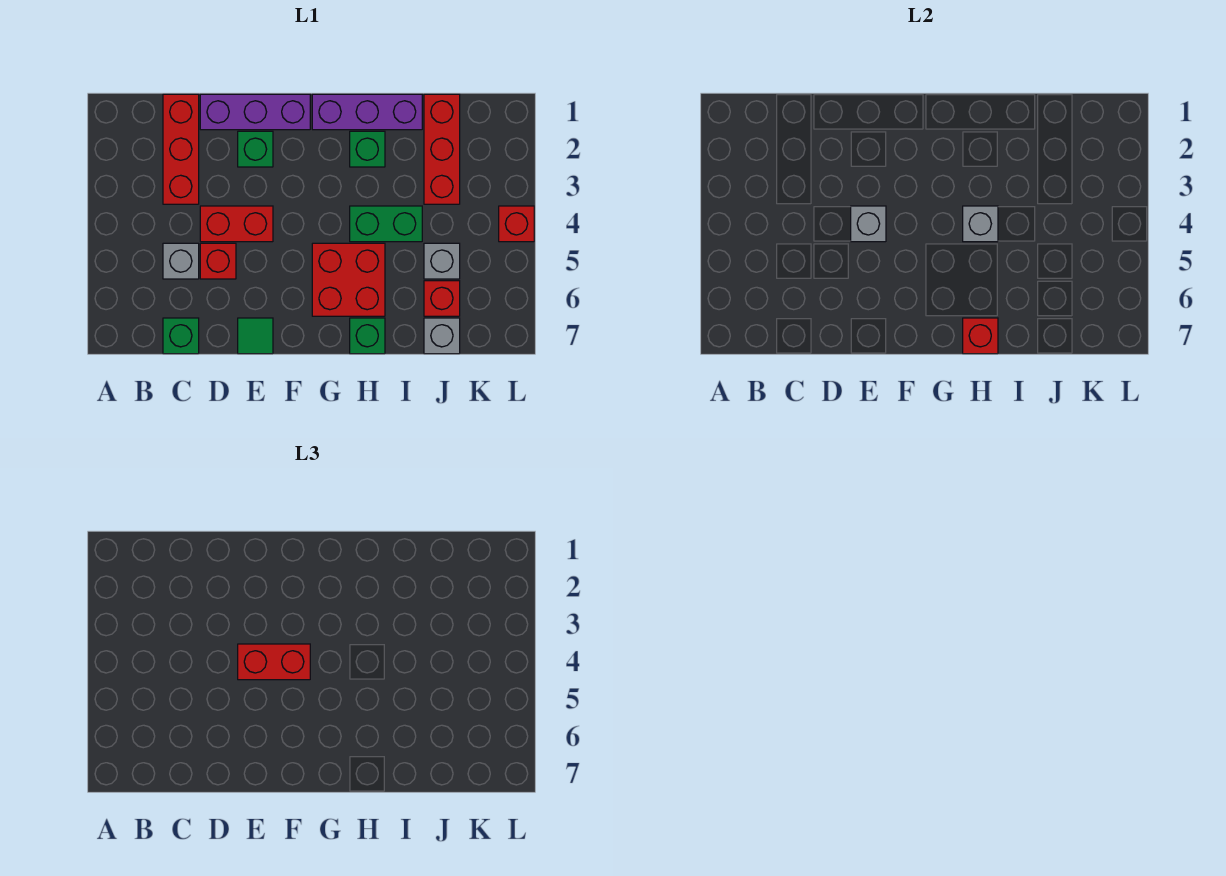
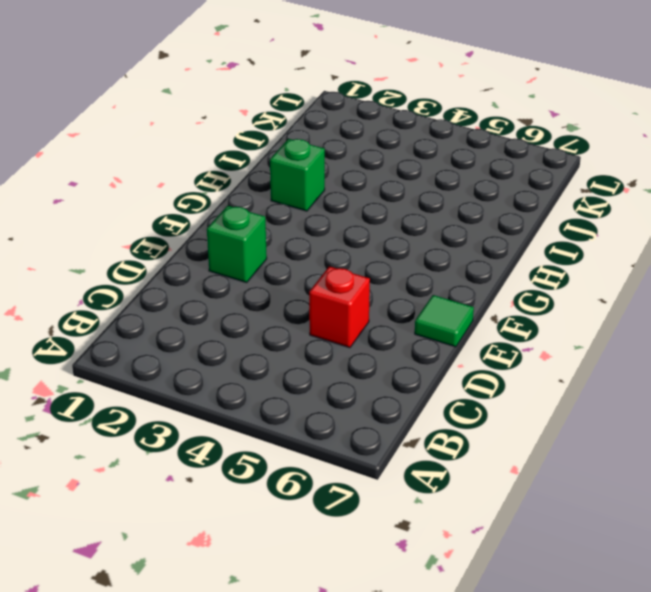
none -> red 1x3 brick [163,94,199,204]
none -> grey 1x1 brick [163,243,199,279]
none -> green 1x1 brick [163,318,199,354]

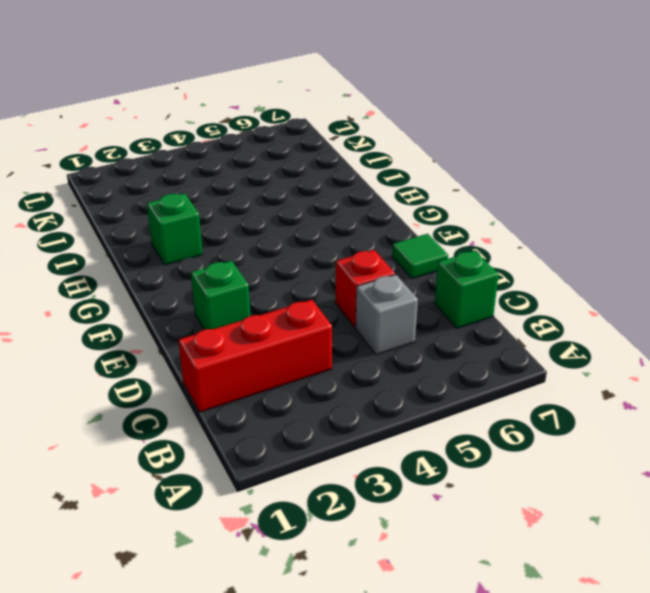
none -> purple 1x3 brick [200,94,310,130]
none -> red 1x2 brick [200,206,273,242]
none -> purple 1x3 brick [312,94,422,130]

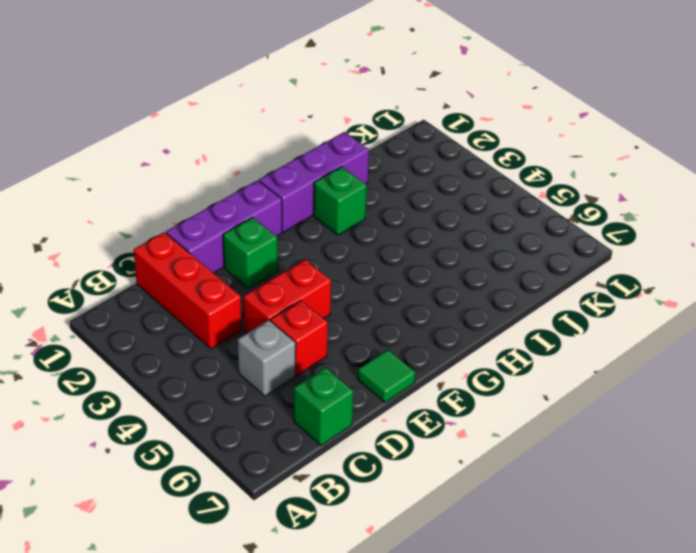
none -> red 2x2 brick [312,243,385,316]
none -> green 1x2 brick [350,206,422,242]
none -> green 1x1 brick [350,318,385,354]

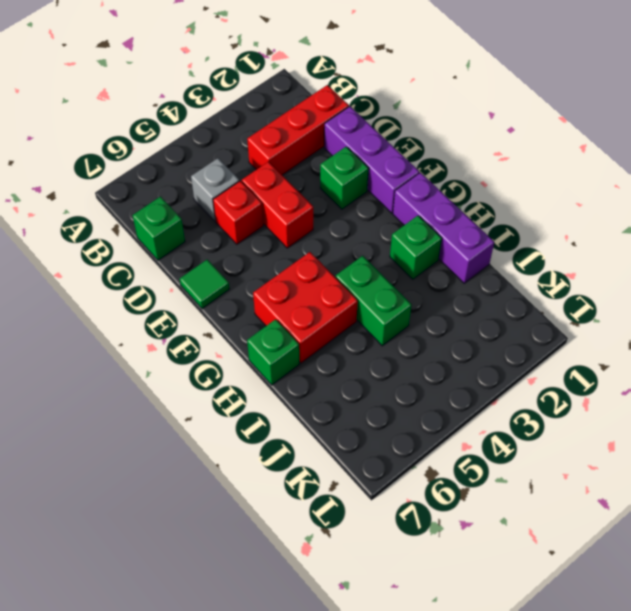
none -> red 1x3 brick [424,94,460,204]
none -> grey 1x1 brick [424,243,460,279]
none -> red 1x1 brick [424,281,460,316]

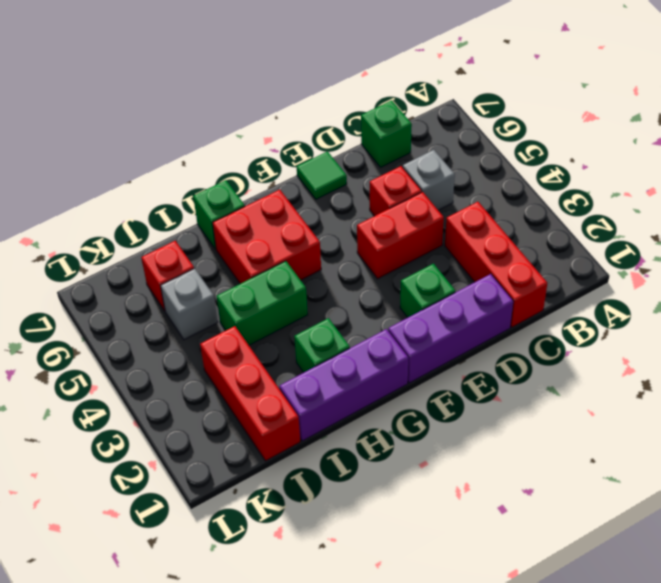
none -> grey 1x1 brick [424,318,460,354]
none -> red 1x1 brick [499,206,534,242]
none -> grey 1x1 brick [851,206,886,242]

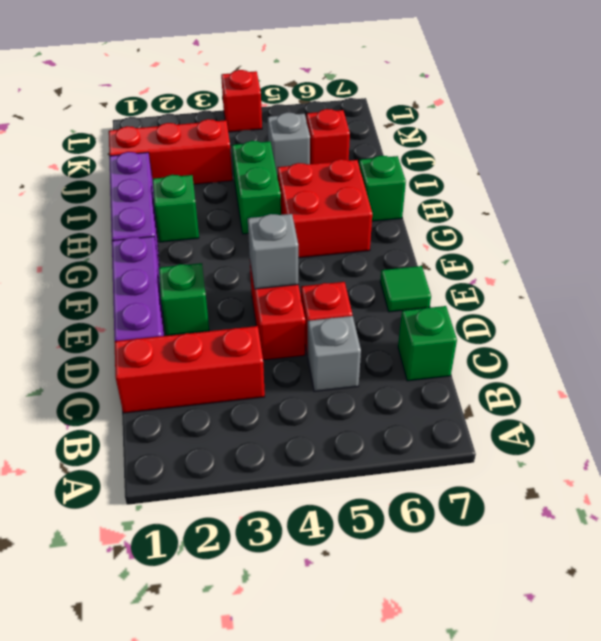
none -> grey 1x1 brick [424,318,460,354]
none -> grey 1x1 brick [963,206,998,242]
none -> red 1x1 brick [963,318,998,354]

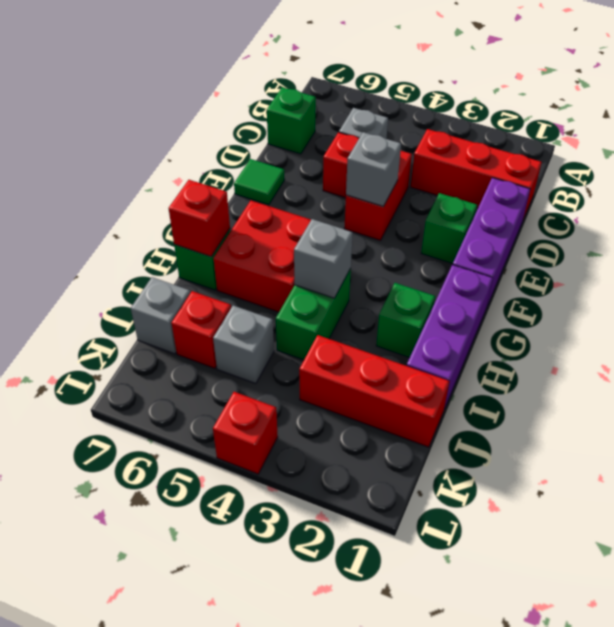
none -> red 1x2 brick [238,644,310,680]

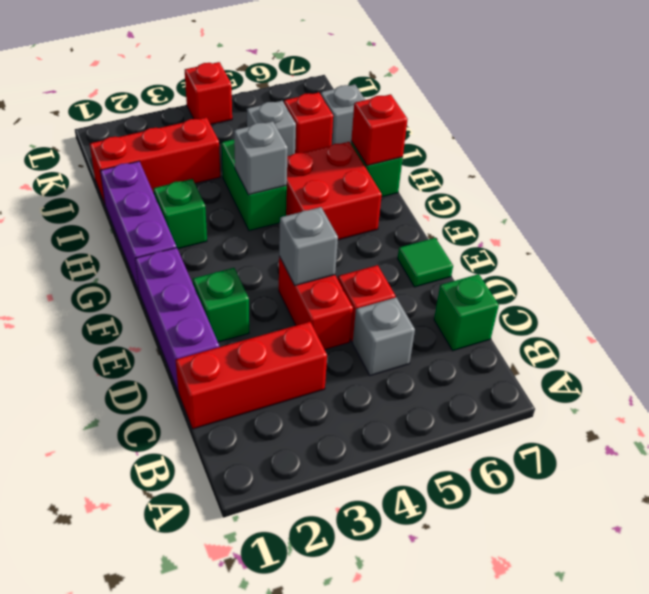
none -> red 1x2 brick [238,644,310,680]

